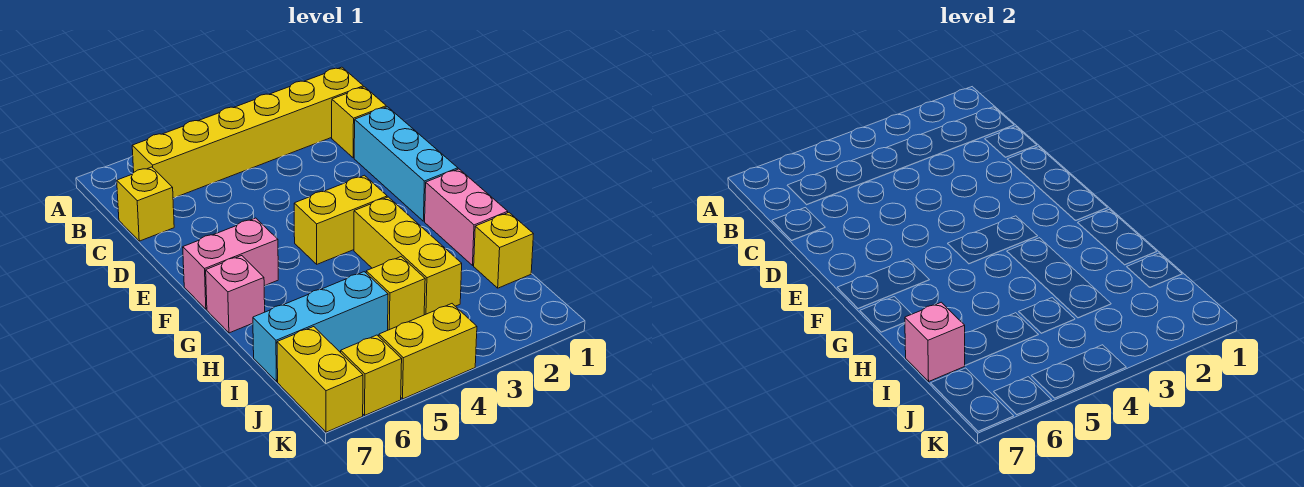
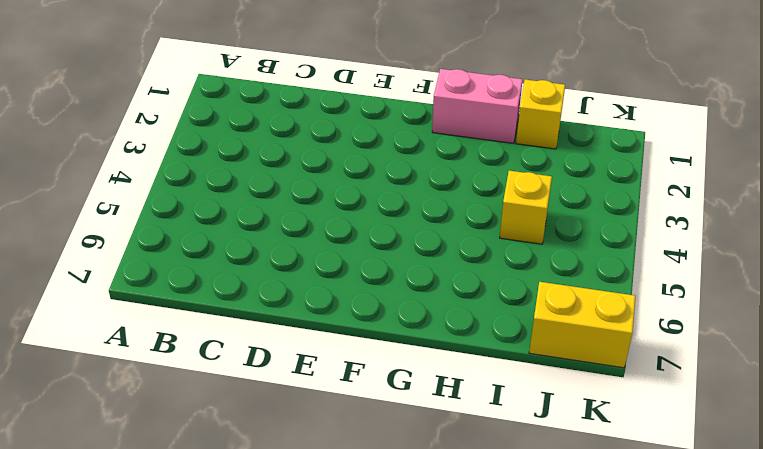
none -> yellow 1x6 brick [132,67,363,198]
none -> yellow 1x1 brick [332,87,386,158]
none -> yellow 1x1 brick [117,167,174,241]

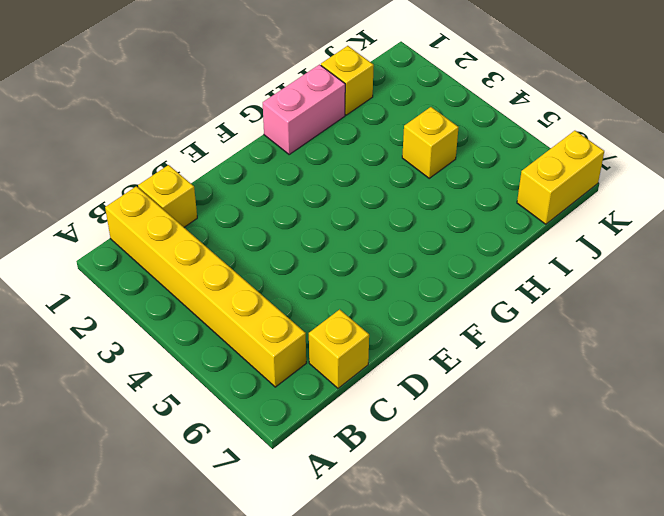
none -> cyan 1x3 brick [354,107,458,221]
none -> yellow 1x2 brick [294,175,387,264]
none -> pink 1x2 brick [183,218,278,309]

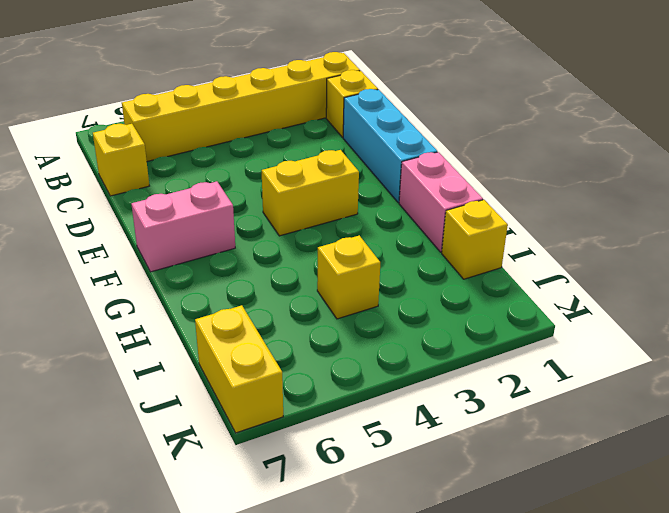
none -> yellow 1x3 brick [354,197,462,315]
none -> pink 1x1 brick [206,256,265,333]
none -> cyan 1x3 brick [253,272,388,381]

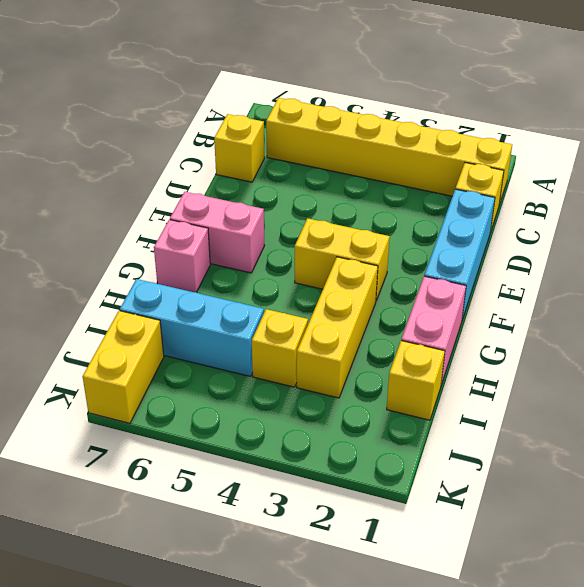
none -> yellow 1x2 brick [379,304,477,399]
none -> yellow 1x1 brick [341,335,402,415]
none -> pink 1x1 brick [905,302,965,381]

